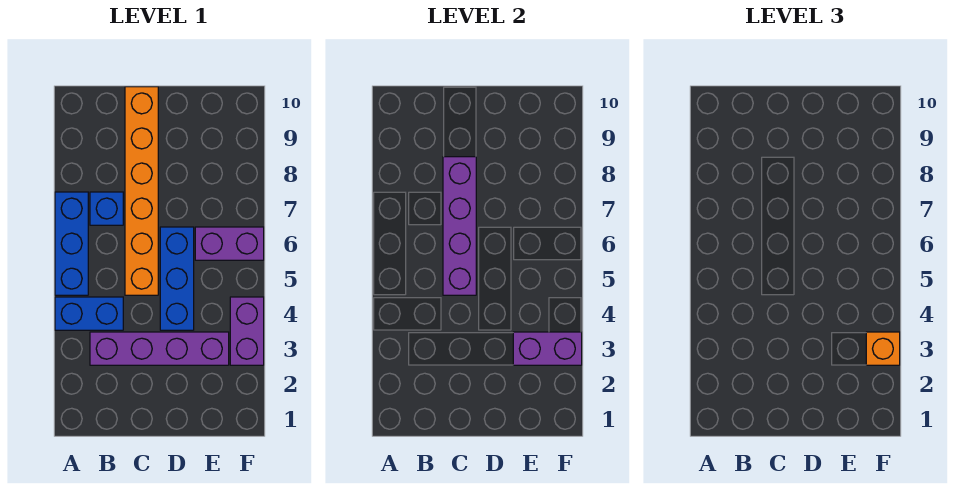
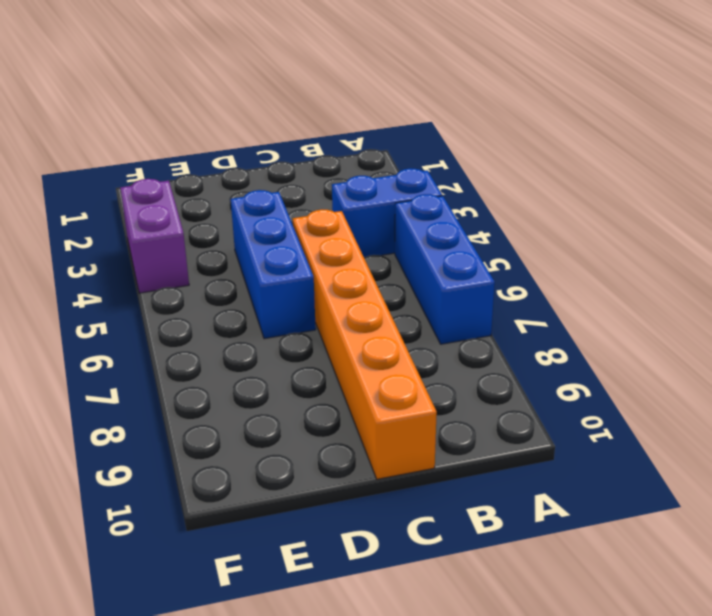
none -> purple 1x4 brick [90,332,229,365]
none -> blue 1x1 brick [90,192,123,225]

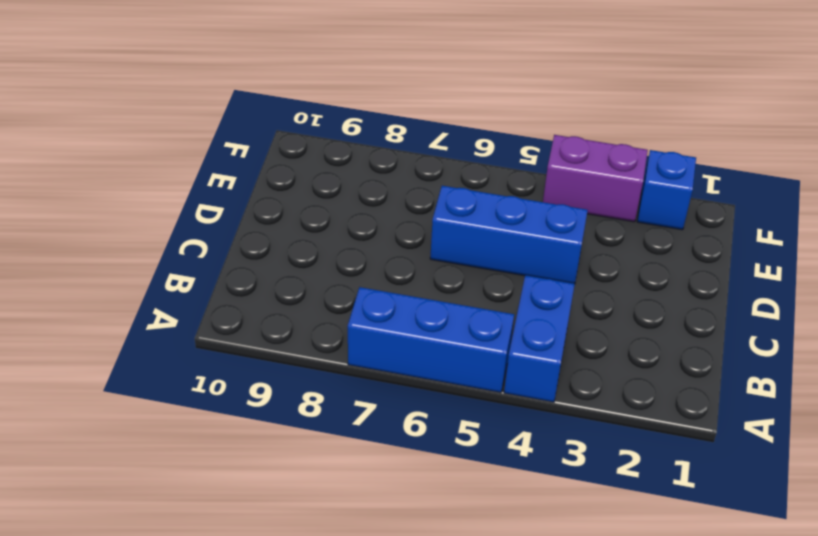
blue 1x1 brick [637,150,696,230] -> blue 1x1 brick moved to [90,192,123,225]
none -> purple 1x4 brick [90,332,229,365]
none -> orange 1x6 brick [125,87,158,295]

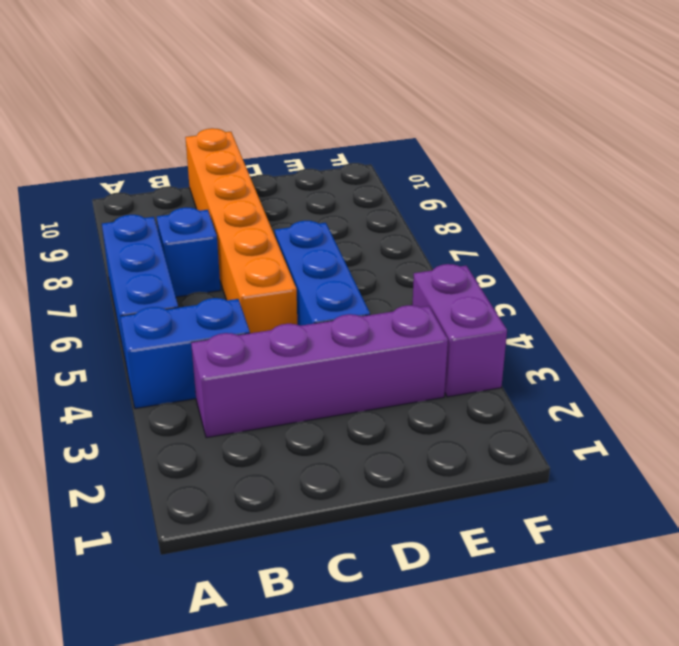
none -> purple 1x2 brick [195,227,264,260]
none -> purple 1x4 brick [443,157,476,295]

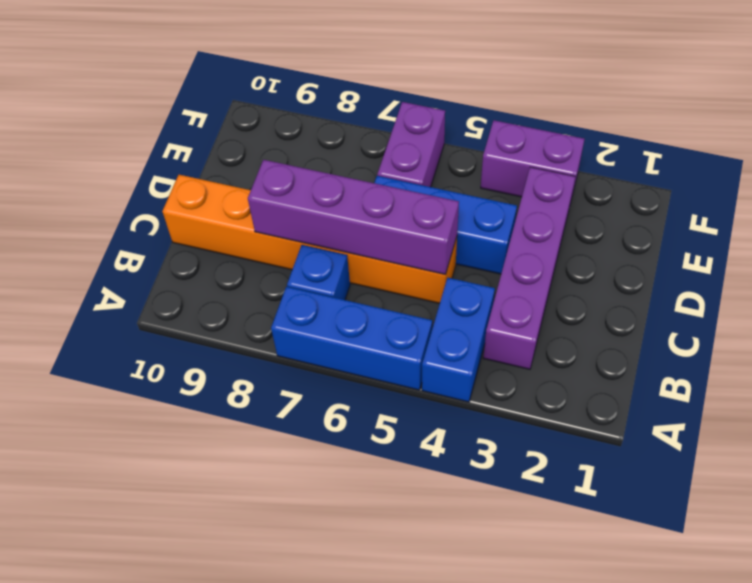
none -> purple 1x2 brick [513,332,582,365]
none -> orange 1x1 brick [866,332,900,365]

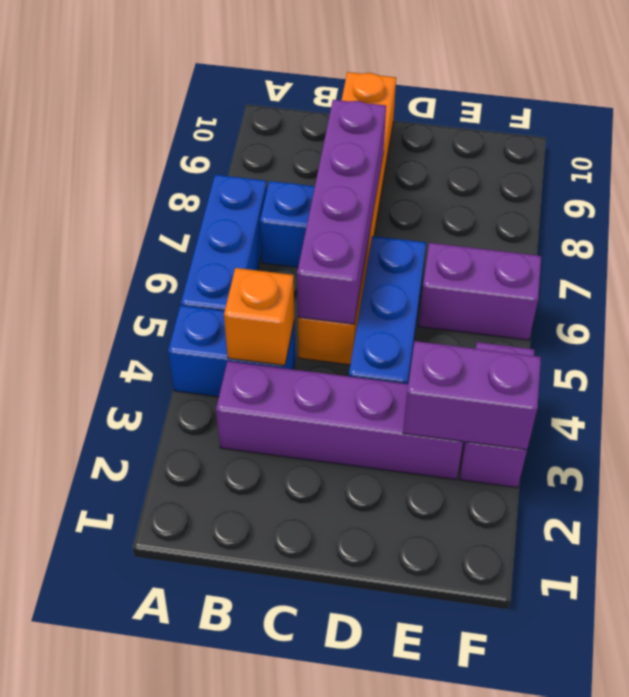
orange 1x1 brick [224,268,295,365] -> orange 1x1 brick moved to [866,332,900,365]

